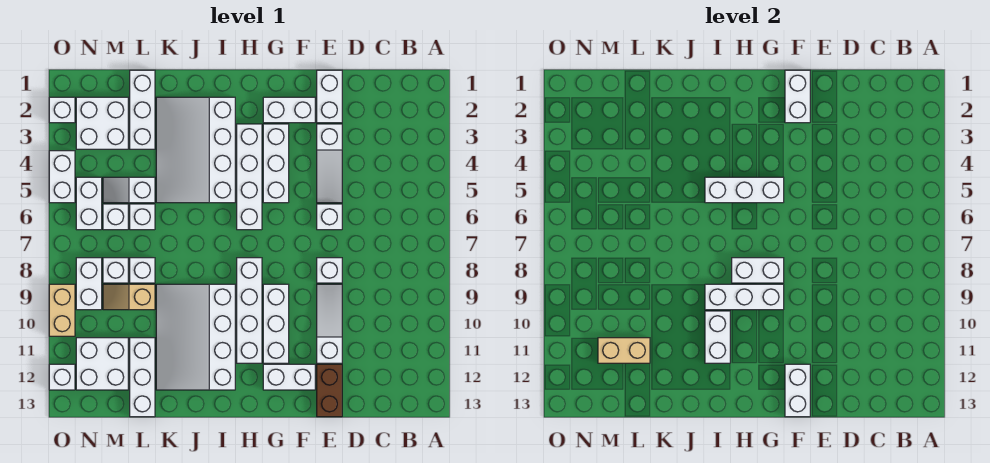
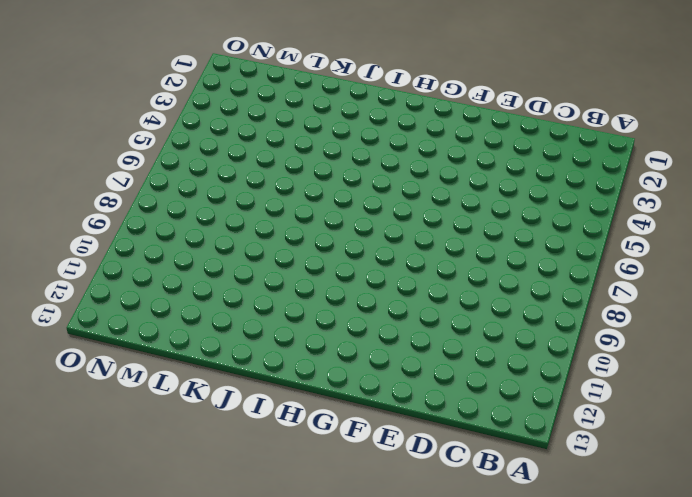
none -> white 1x2 brick [317,70,342,123]
none -> white 1x3 slope [317,124,342,203]
none -> white 1x1 brick [317,204,342,230]
none -> white 1x1 brick [317,258,342,283]

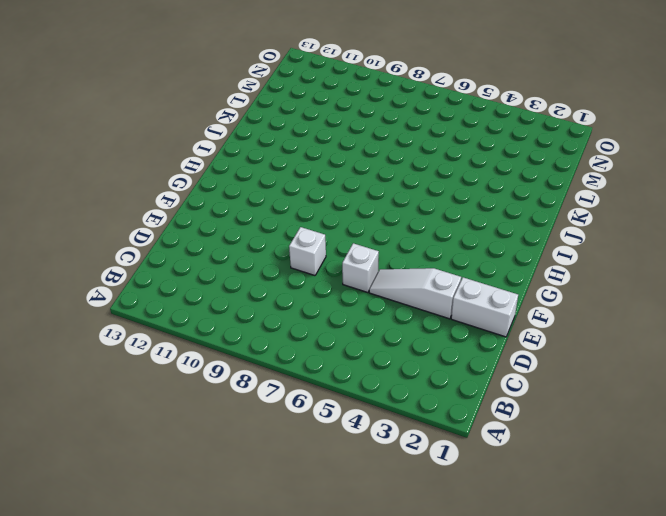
none -> white 1x3 slope [317,284,342,363]
none -> brown 1x2 brick [317,364,342,417]
none -> white 1x2 brick [263,97,315,123]
none -> white 1x2 brick [263,364,315,390]

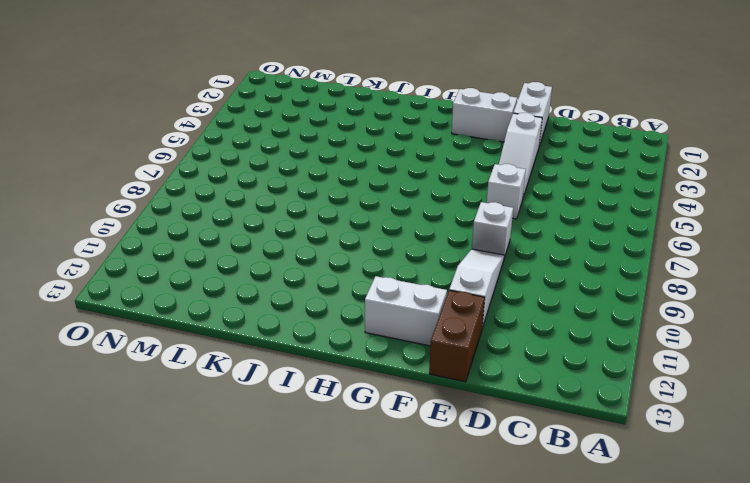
none -> white 1x3 brick [263,124,289,203]
none -> white 1x3 brick [263,284,289,363]
none -> white 1x4 brick [237,124,262,230]
none -> white 1x4 brick [237,258,262,363]

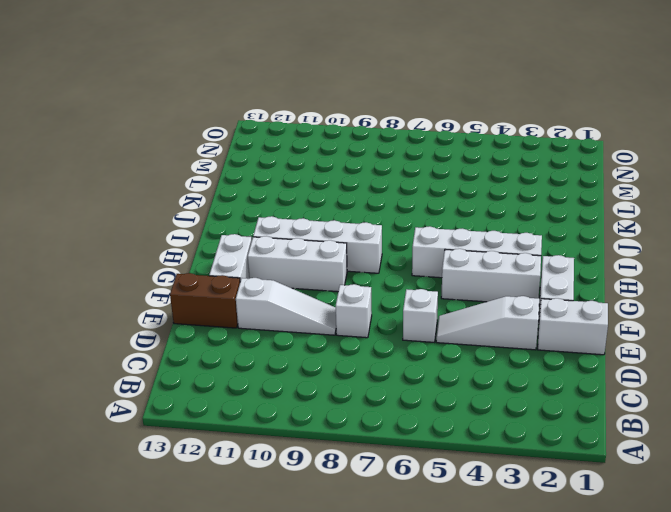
none -> white 3x4 slope [156,97,235,203]
none -> white 3x4 slope [156,284,235,390]
none -> white 1x3 brick [130,70,155,149]
none -> white 1x2 slope [103,177,155,203]

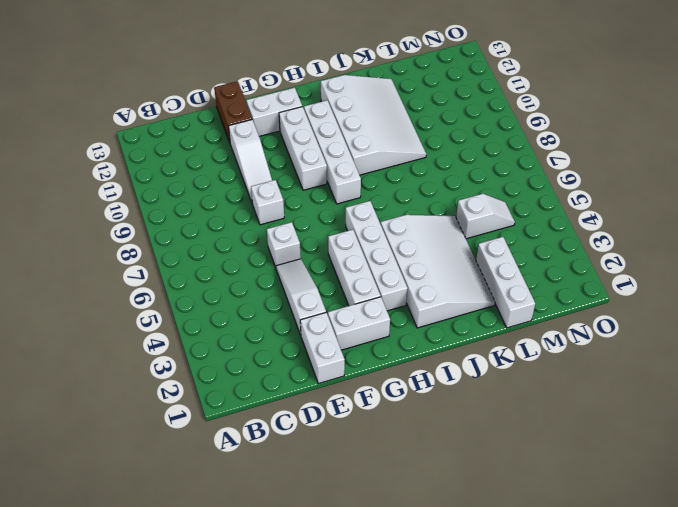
none -> white 1x1 brick [130,204,155,230]
none -> white 1x1 brick [130,258,155,283]
none -> tan 1x2 slope [103,284,155,310]
none -> white 1x3 brick [130,338,155,417]

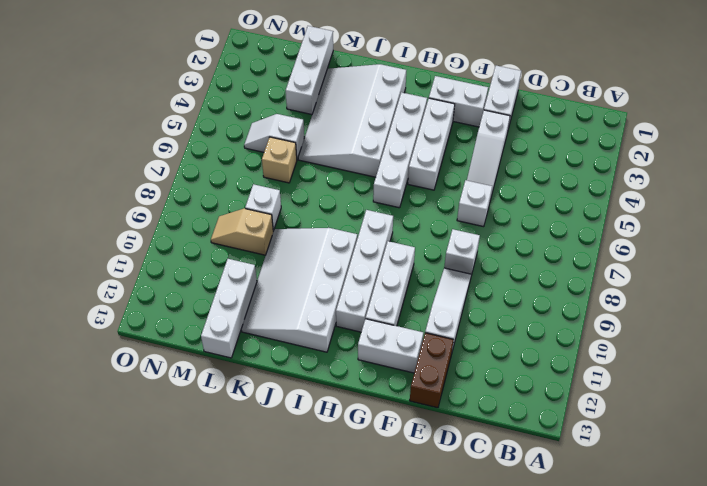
tan 1x1 brick [262,137,297,183] -> white 1x1 brick [130,204,155,230]
none -> white 2x2 brick [76,97,128,149]
none -> white 1x1 brick [103,204,128,230]
none -> white 1x1 brick [103,258,128,283]
none -> white 2x2 brick [76,338,128,390]

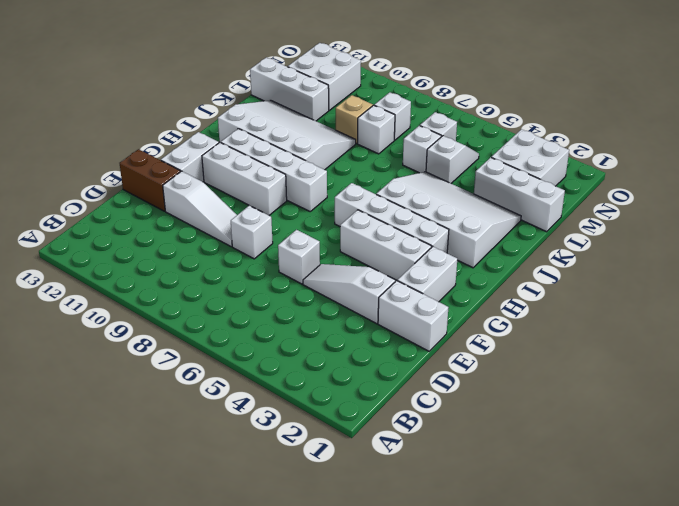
none -> white 1x2 brick [76,177,102,230]
none -> white 1x2 brick [76,258,102,310]
none -> white 1x1 brick [49,97,75,123]
none -> white 1x2 brick [49,151,75,203]

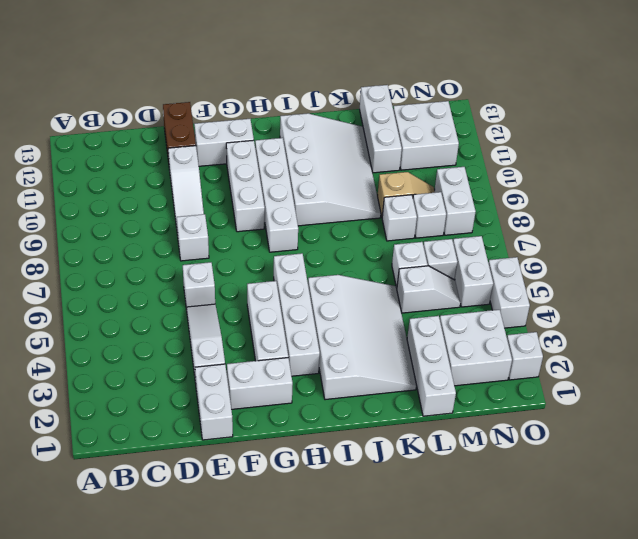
none -> tan 1x2 brick [49,284,75,336]
none -> white 1x1 brick [49,364,75,390]
none -> white 1x2 brick [785,70,810,123]
none -> white 1x2 brick [785,364,810,417]

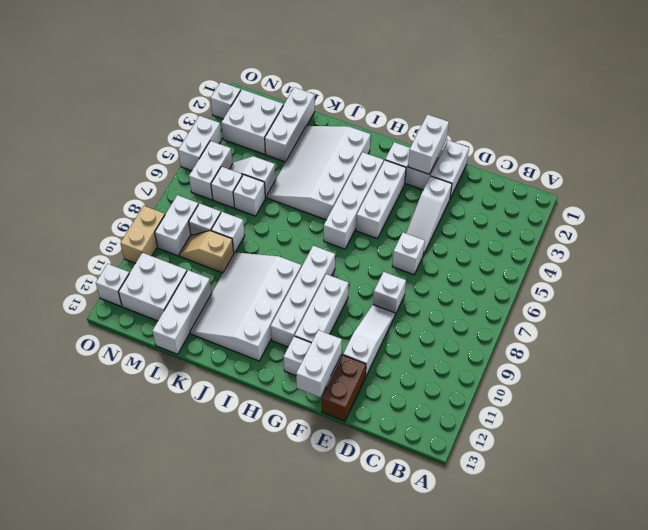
none -> white 1x3 brick [705,177,784,203]
none -> white 1x2 brick [732,258,784,283]
none -> white 1x3 brick [705,284,784,310]
none -> white 1x2 brick [705,311,730,363]

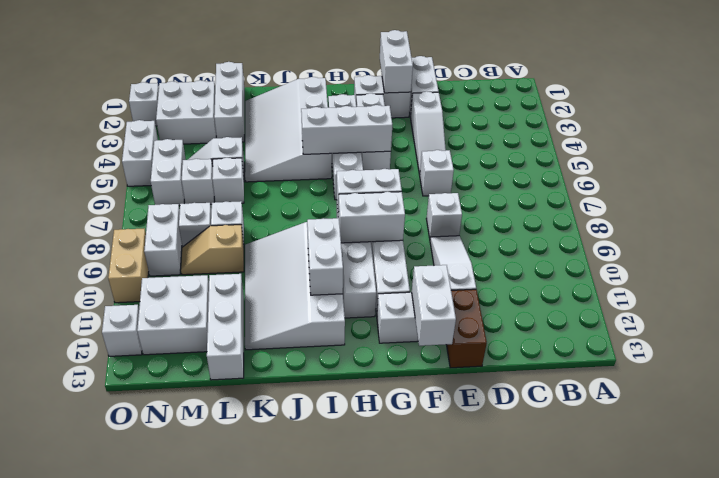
white 1x2 brick [338,192,405,243] -> white 1x3 brick [705,284,784,310]
none -> tan 1x2 brick [598,338,650,363]

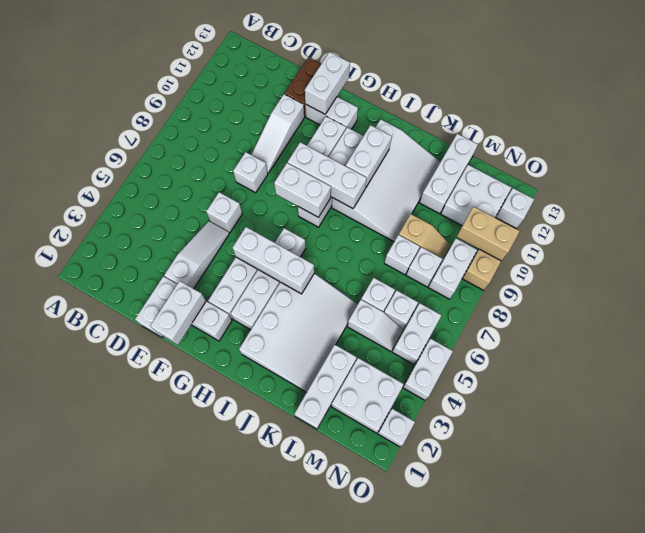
tan 1x2 brick [457,206,520,261] -> tan 1x2 brick moved to [598,338,650,363]

